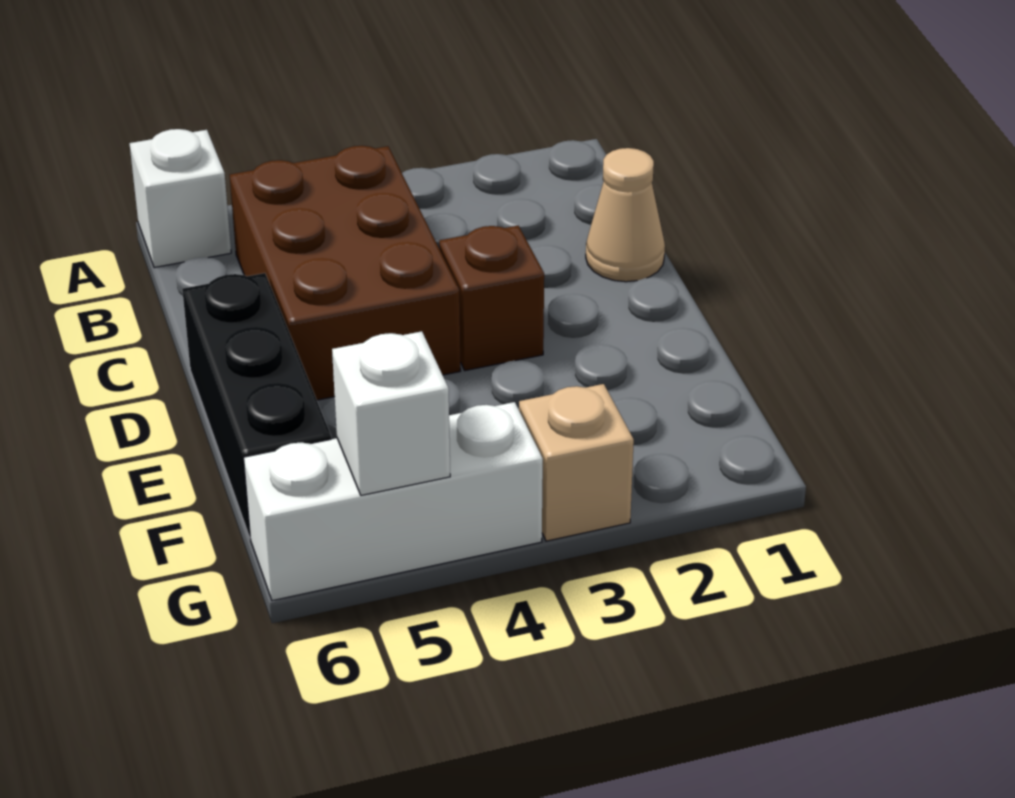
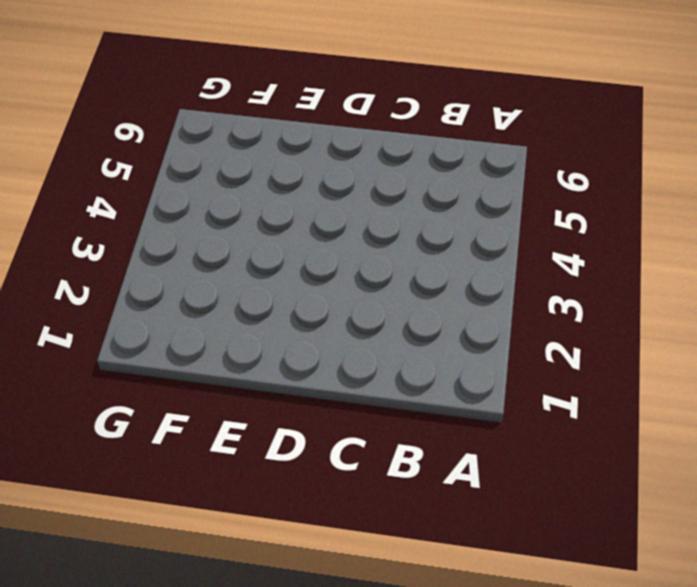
none -> white 1x1 brick [129,129,231,268]
none -> brown 2x3 brick [230,146,461,400]

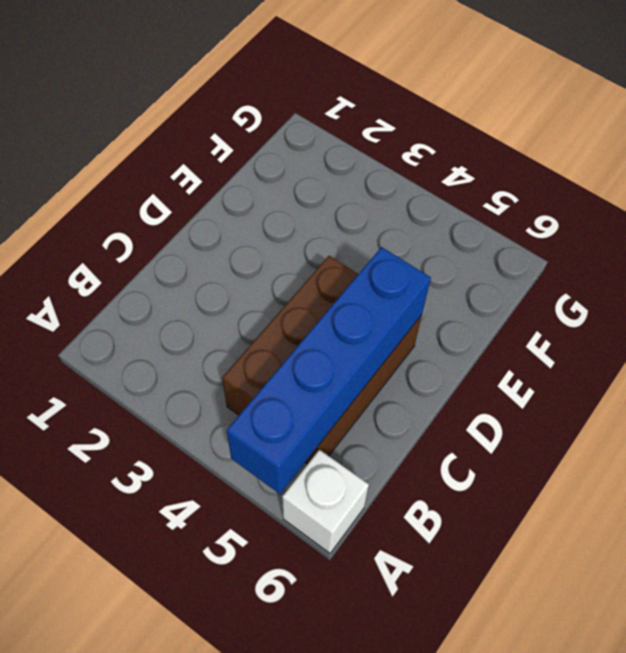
blue 1x4 brick [227,247,431,494] -> none
none -> tan 1x1 cone [586,148,665,282]
none -> brown 1x1 brick [439,226,544,371]

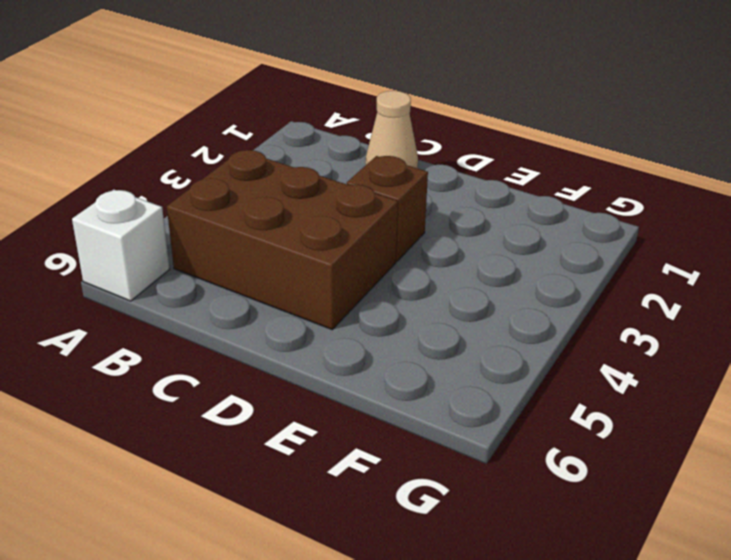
none -> black 1x3 brick [182,273,331,537]
none -> tan 1x1 brick [519,384,634,541]

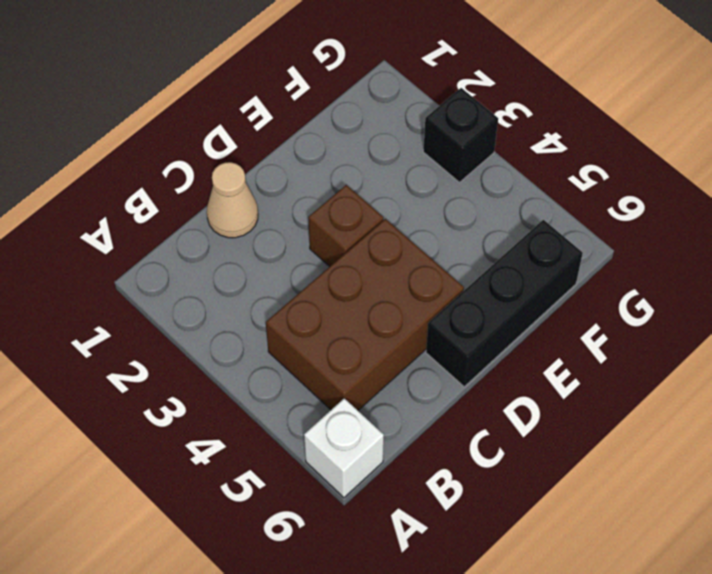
black 1x1 brick [423,88,498,182] -> tan 1x1 brick [519,384,634,541]
none -> white 1x3 brick [244,402,543,601]
none -> white 1x1 brick [332,331,450,495]

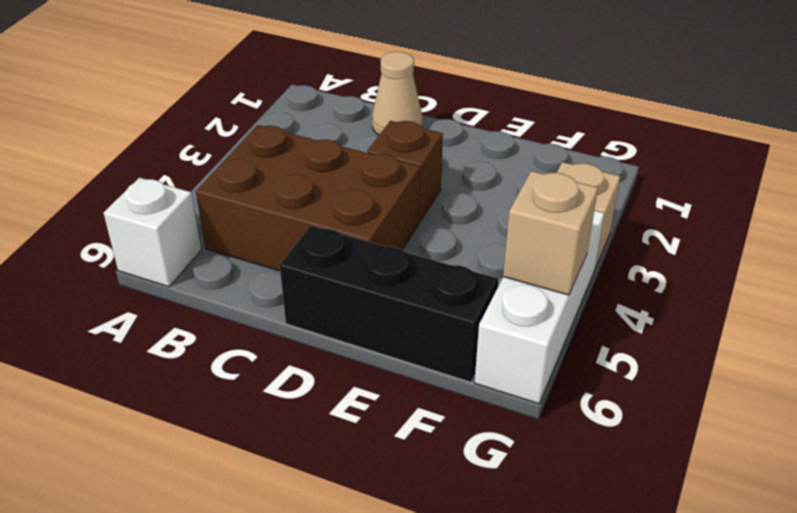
tan 1x1 brick [503,171,598,295] -> white 1x1 brick [332,331,450,495]

